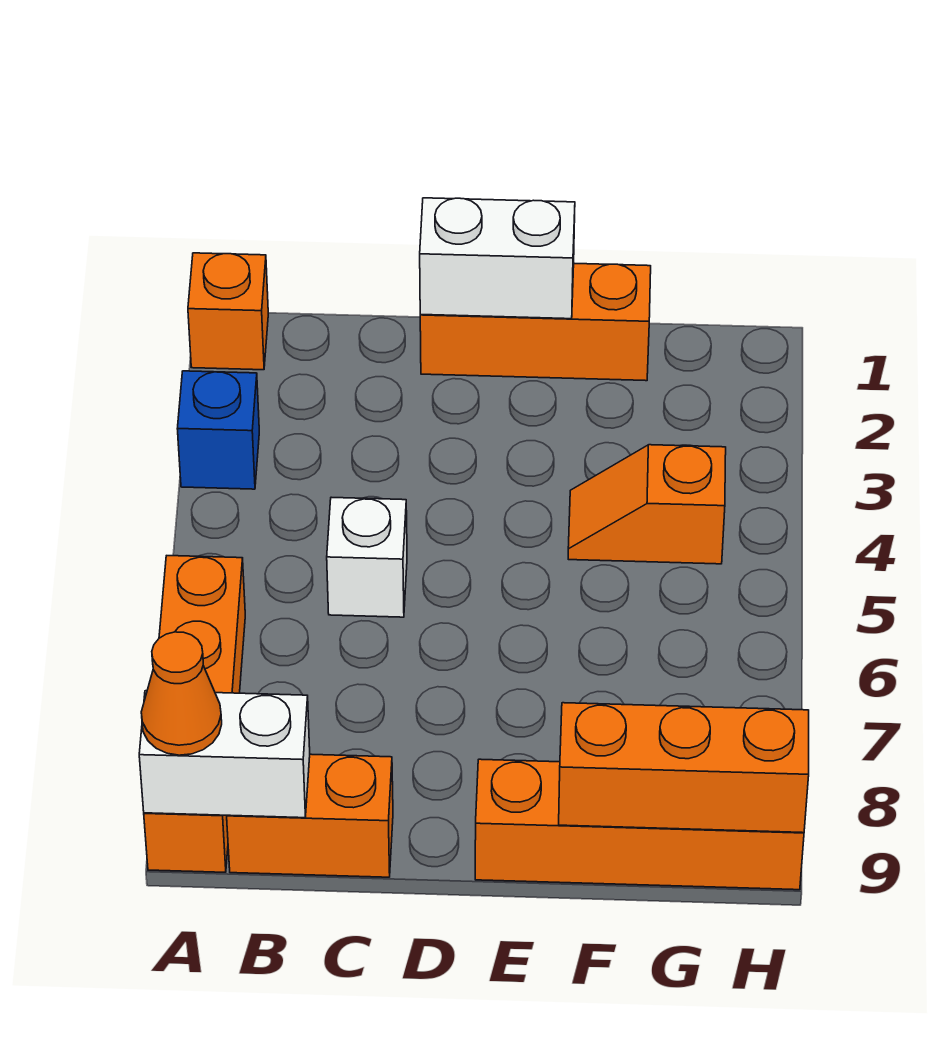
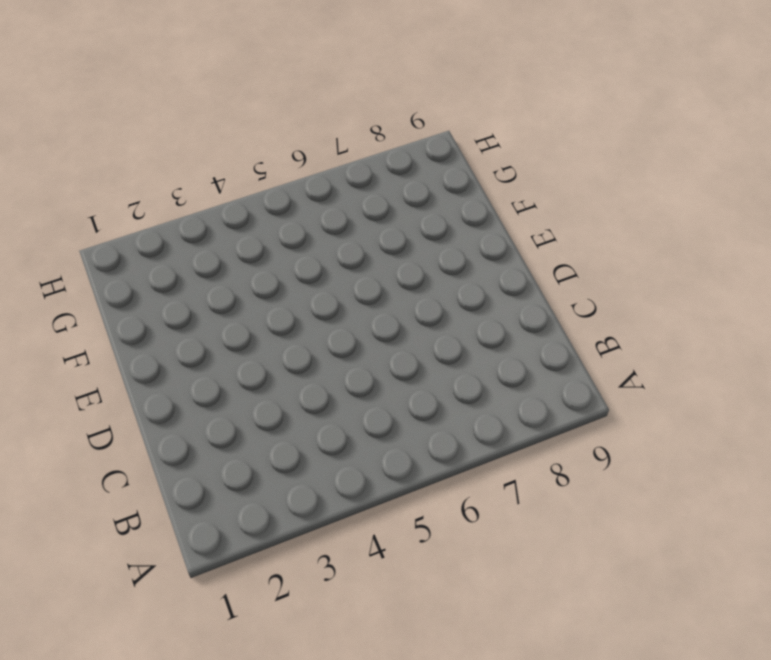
none -> orange 1x1 brick [188,253,268,370]
none -> blue 1x1 brick [177,371,259,489]
none -> orange 1x4 brick [144,556,245,872]

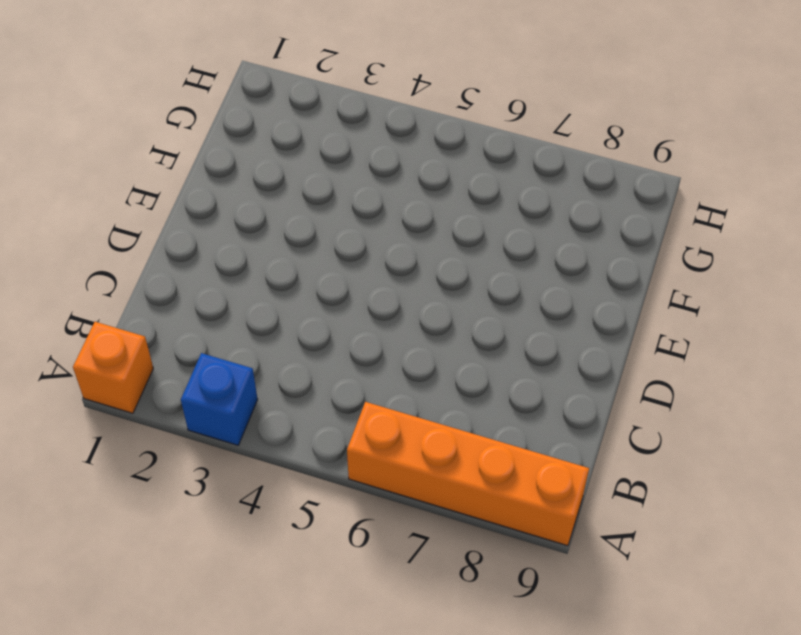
none -> orange 1x2 brick [227,754,393,877]
none -> white 1x1 brick [327,497,407,617]
none -> orange 1x3 brick [420,263,651,381]

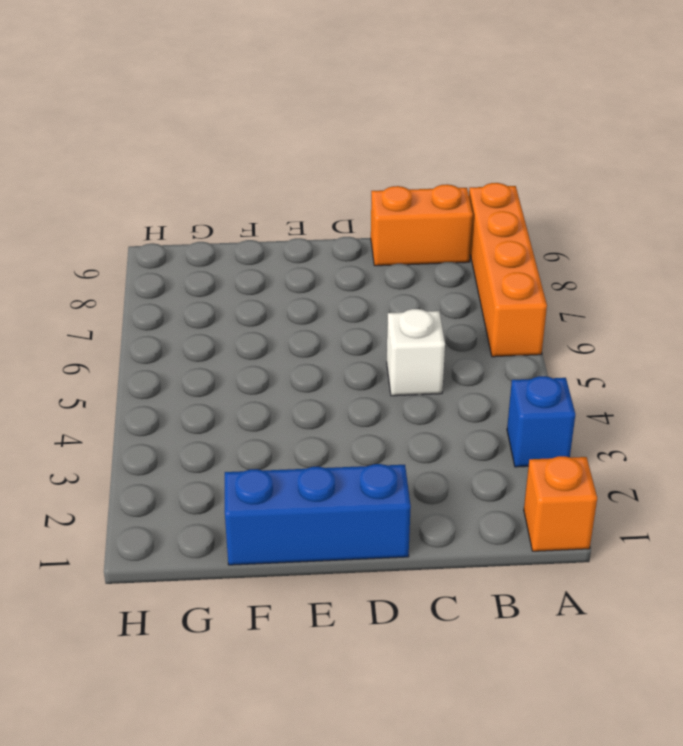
blue 1x3 brick [225,464,411,565] -> orange 1x3 brick [420,263,651,381]
none -> orange 1x4 brick [475,759,804,890]
none -> orange 1x2 slope [568,445,726,564]
none -> white 1x2 brick [139,691,310,818]

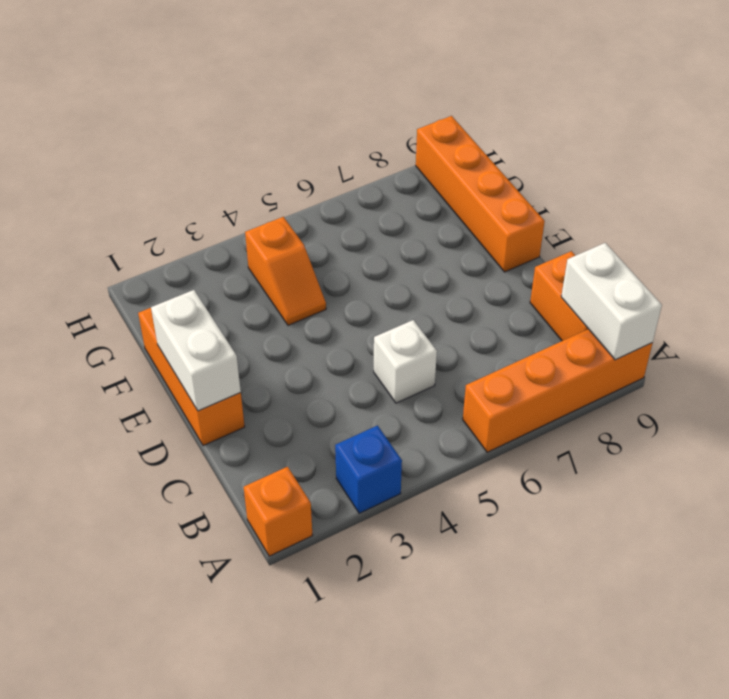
none -> orange 1x3 brick [559,703,809,833]
none -> orange 1x1 cone [141,632,222,755]

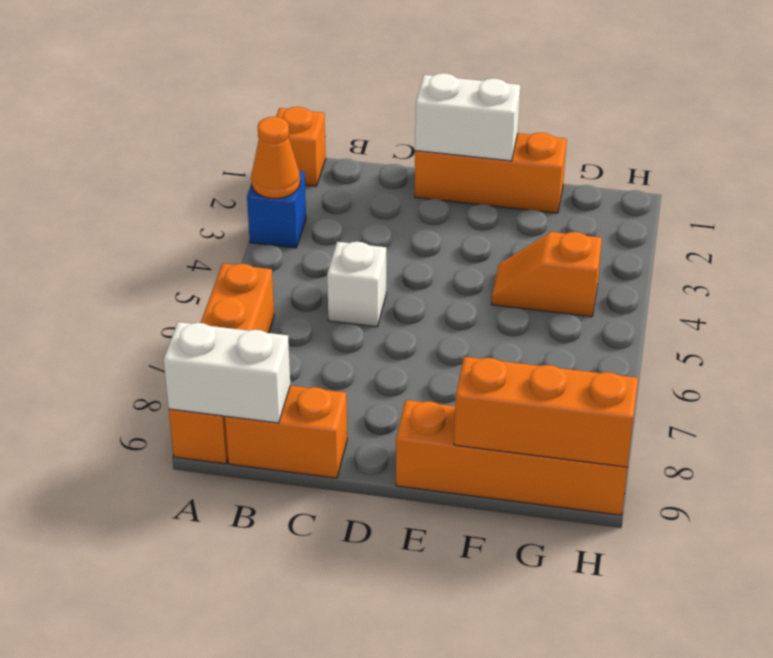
orange 1x1 cone [251,117,300,198] -> orange 1x1 cone moved to [141,632,222,755]

